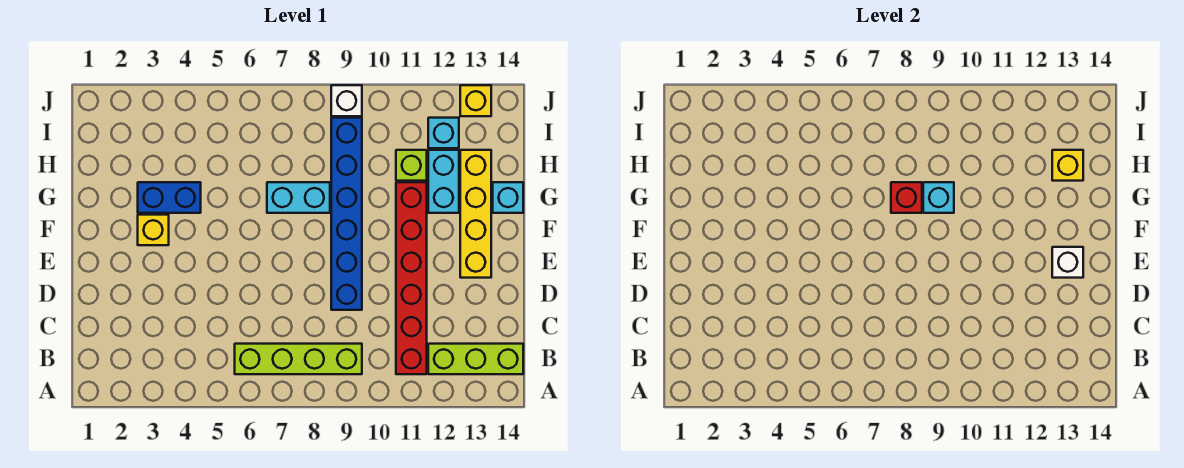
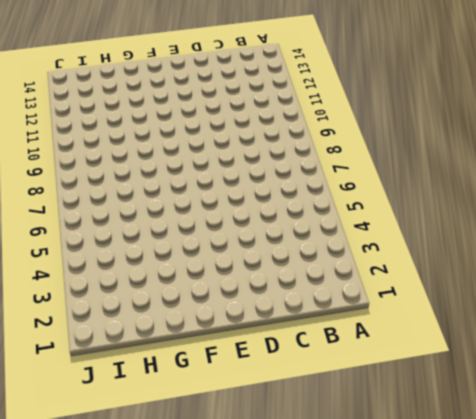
none -> lime 1x4 brick [235,344,362,374]
none -> red 1x6 brick [396,182,427,374]
none -> lime 1x3 brick [428,344,523,374]

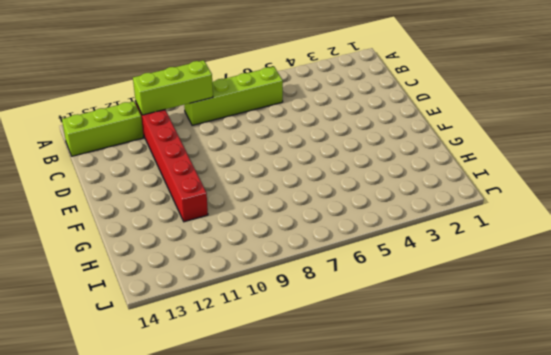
lime 1x3 brick [133,60,213,115] -> none
none -> blue 1x6 brick [331,118,362,310]
none -> yellow 1x4 brick [460,150,491,278]
none -> yellow 1x1 brick [138,215,169,245]

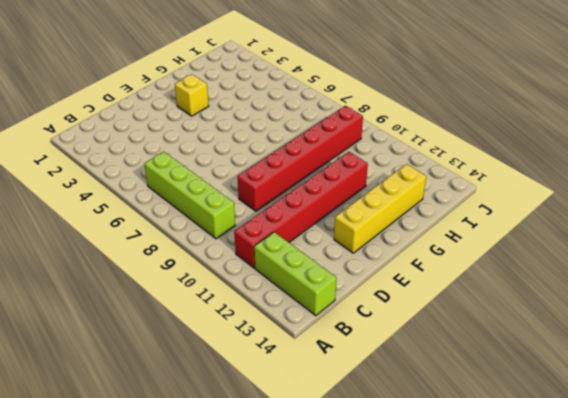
red 1x6 brick [237,106,363,211] -> blue 1x6 brick [331,118,362,310]
none -> blue 1x2 brick [138,182,201,213]
none -> cyan 1x2 brick [267,182,330,213]
none -> cyan 1x2 brick [428,150,459,213]

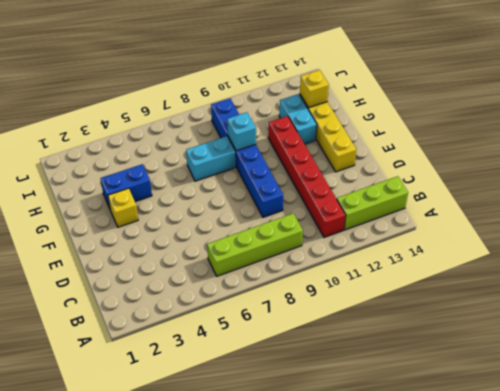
none -> cyan 1x1 brick [493,182,523,213]
none -> lime 1x1 brick [396,150,427,181]
none -> cyan 1x1 brick [428,118,459,148]

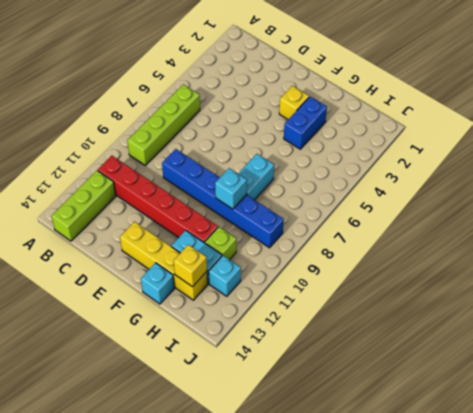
none -> white 1x1 brick [331,85,362,116]
none -> yellow 1x1 brick [460,85,491,116]
none -> white 1x1 brick [1052,247,1083,278]

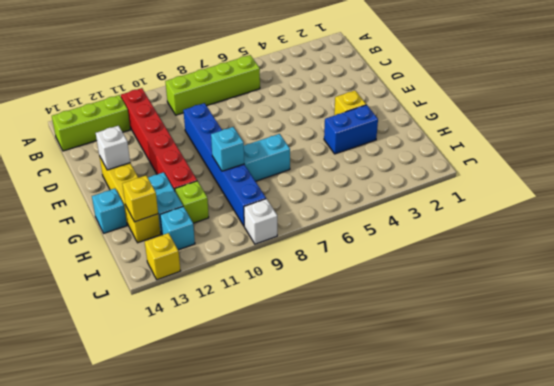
none -> red 1x1 brick [891,182,922,213]

